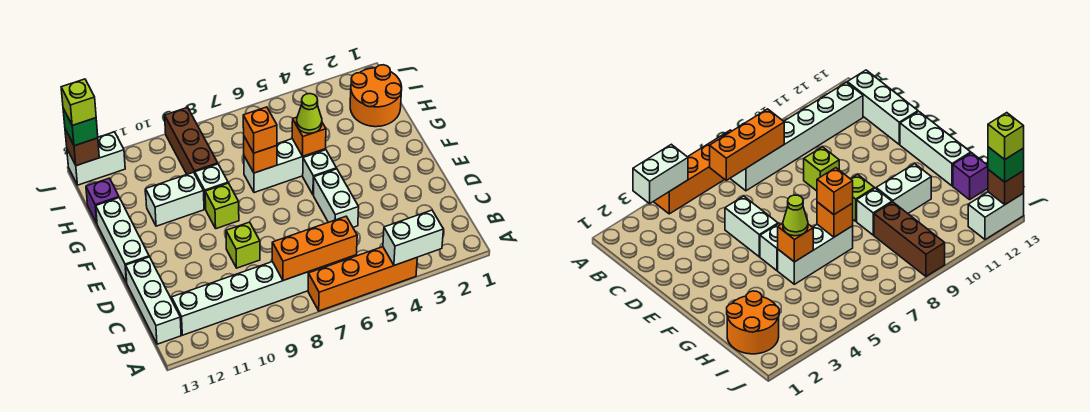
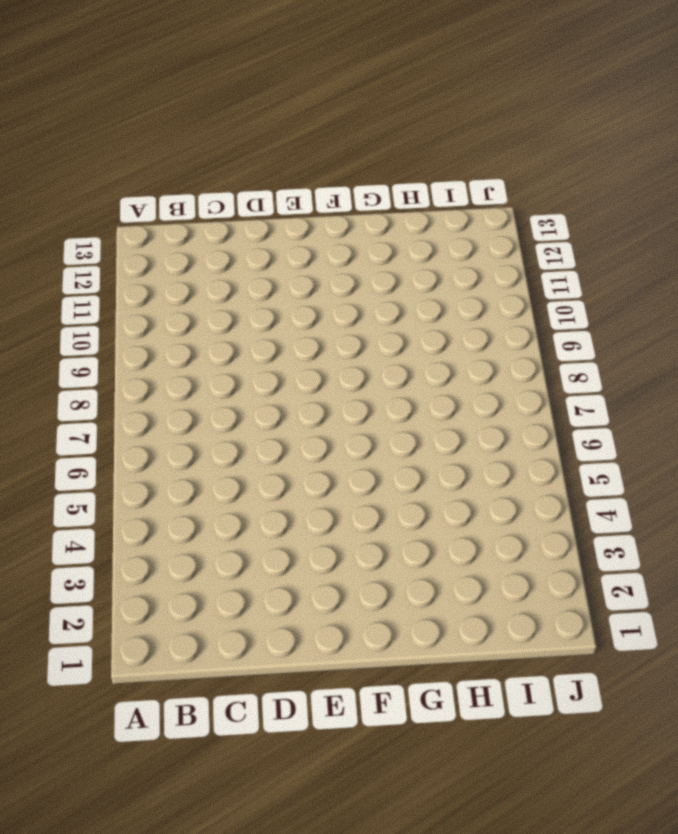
none -> orange 1x4 brick [308,247,417,311]
none -> white 1x6 brick [172,262,332,335]
none -> white 1x3 brick [126,257,181,344]

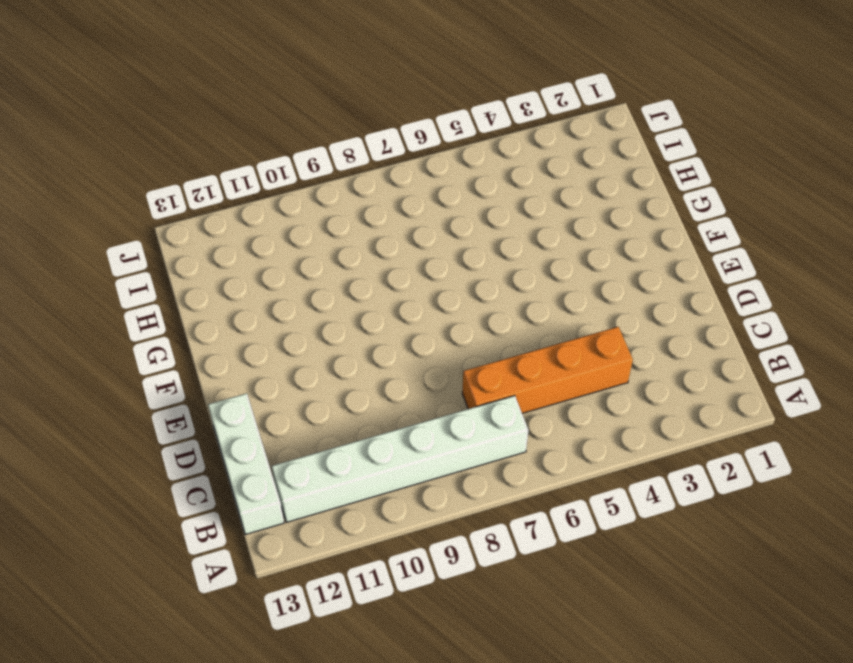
orange 1x4 brick [462,327,633,413] -> orange 1x4 brick moved to [308,247,417,311]
none -> white 1x2 brick [314,169,359,227]
none -> lime 1x1 brick [226,222,260,268]
none -> white 1x3 brick [96,198,149,283]

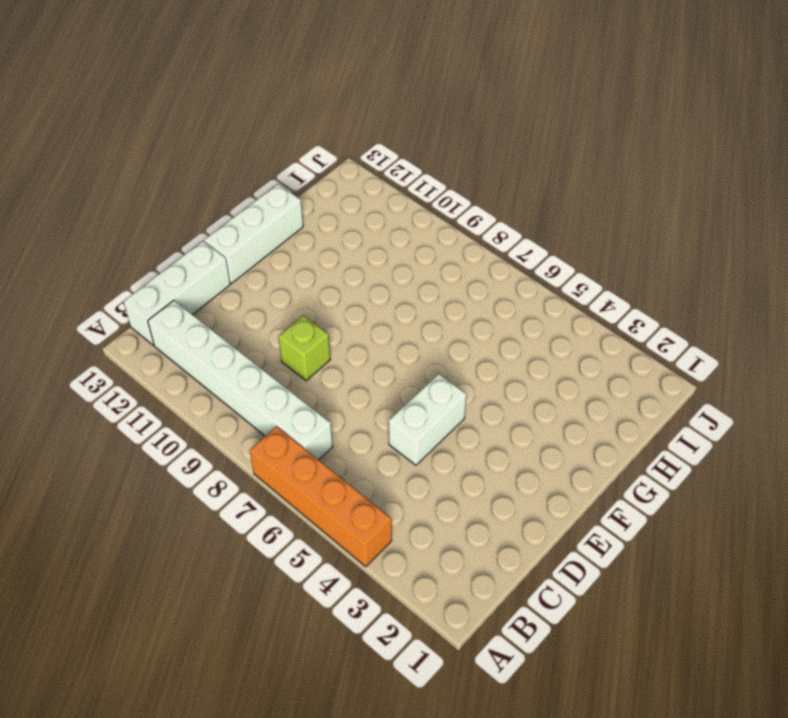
none -> white 1x1 brick [303,150,336,195]
none -> lime 1x1 brick [205,183,239,229]
none -> white 1x3 brick [244,139,326,193]

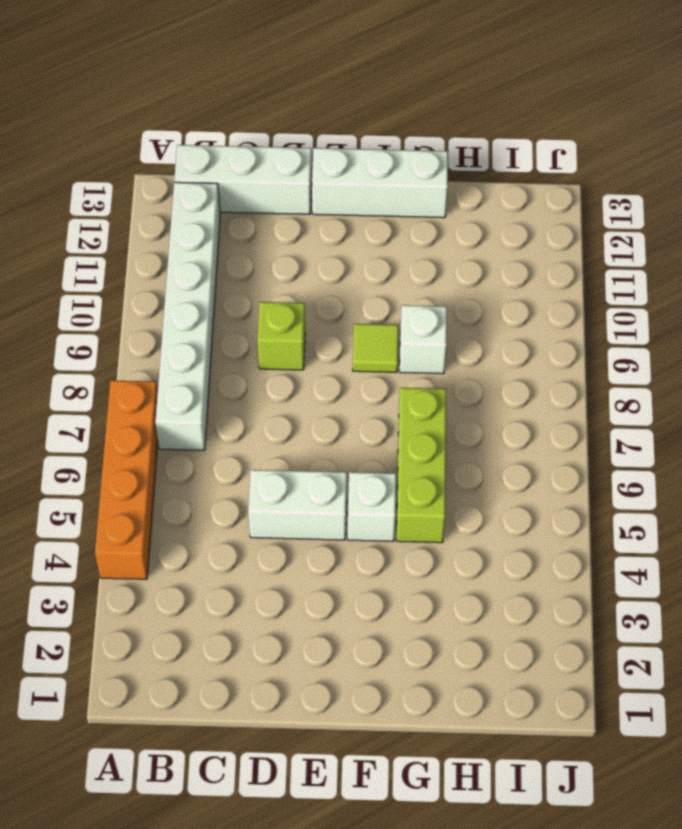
lime 1x1 tile [353,324,398,372] -> lime 1x1 brick [205,183,239,229]
lime 1x3 brick [396,388,446,543] -> white 1x3 brick [244,139,326,193]
none -> white 1x2 brick [145,172,204,226]
none -> orange 2x2 round brick [350,65,402,127]
none -> brown 1x3 brick [165,108,218,174]

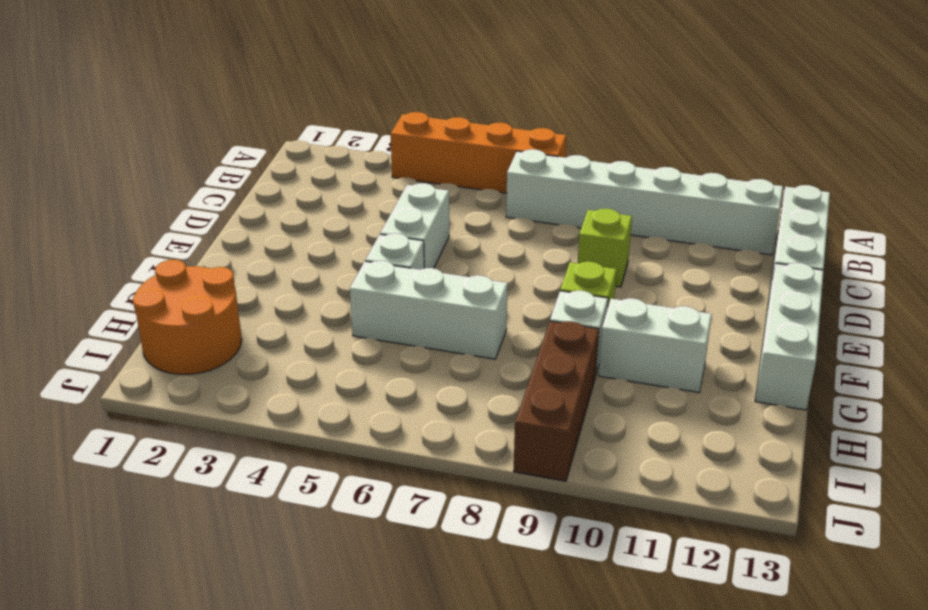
none -> purple 1x1 brick [86,178,119,223]
none -> white 1x2 brick [67,132,125,185]
none -> white 1x2 brick [383,210,443,265]

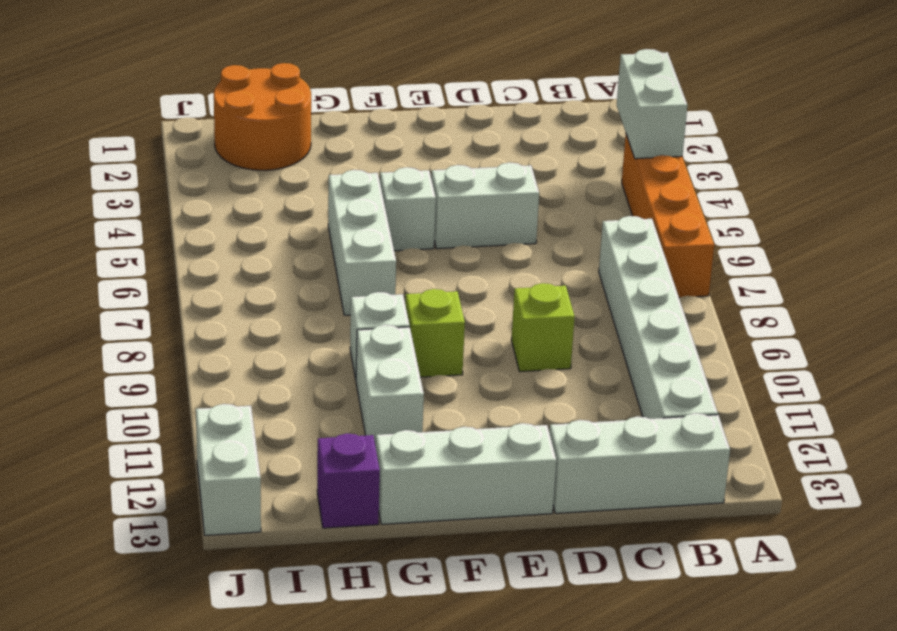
none -> brown 1x3 brick [165,108,218,174]
none -> orange 1x3 brick [272,216,357,281]
none -> orange 1x1 brick [292,117,326,156]

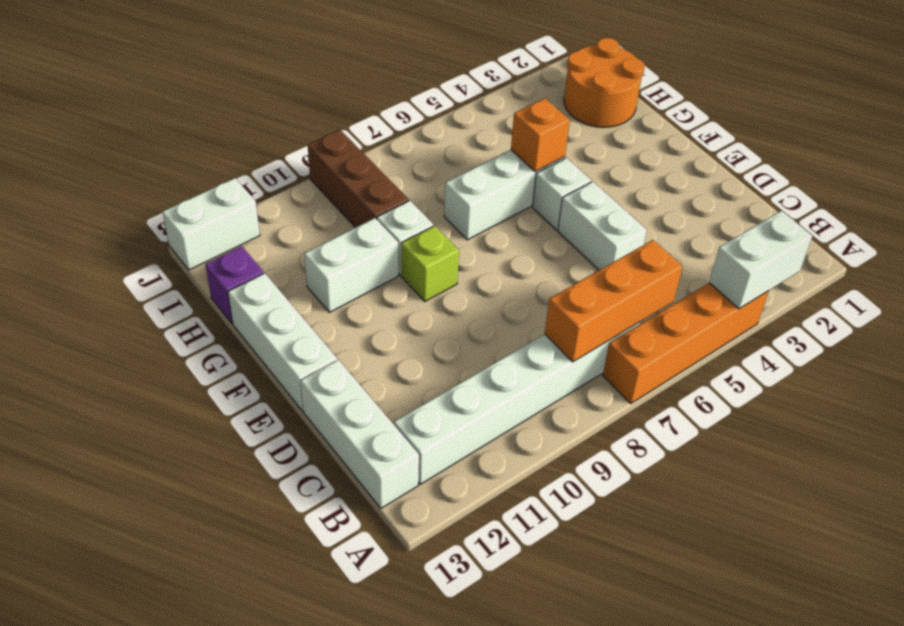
none -> lime 1x1 brick [226,222,260,268]
none -> orange 1x1 brick [244,137,277,173]
none -> brown 1x1 brick [65,129,99,166]

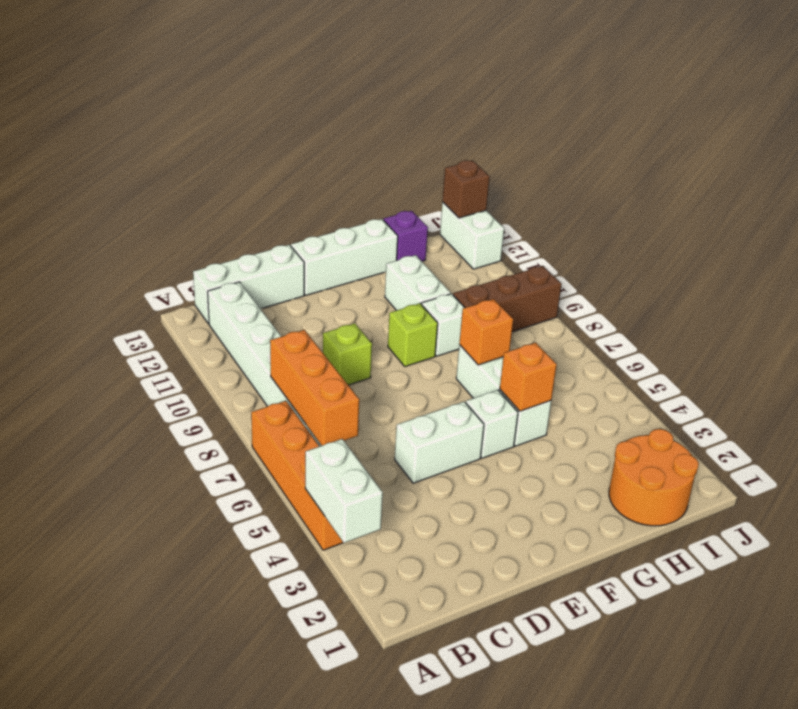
none -> lime 1x1 cone [297,94,322,133]
none -> orange 1x1 brick [243,107,277,153]
none -> green 1x1 brick [63,108,98,146]

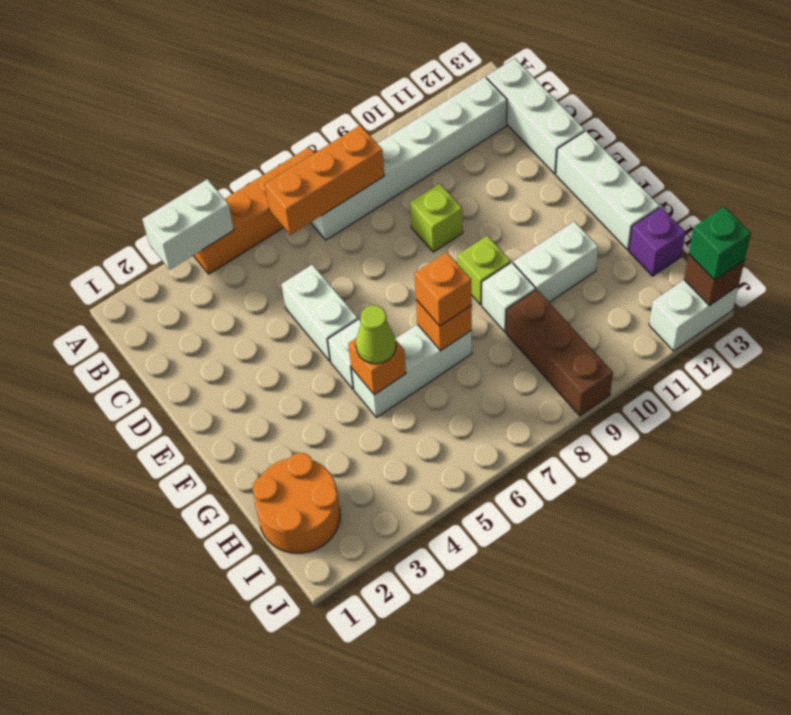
none -> lime 1x1 brick [61,79,96,125]

